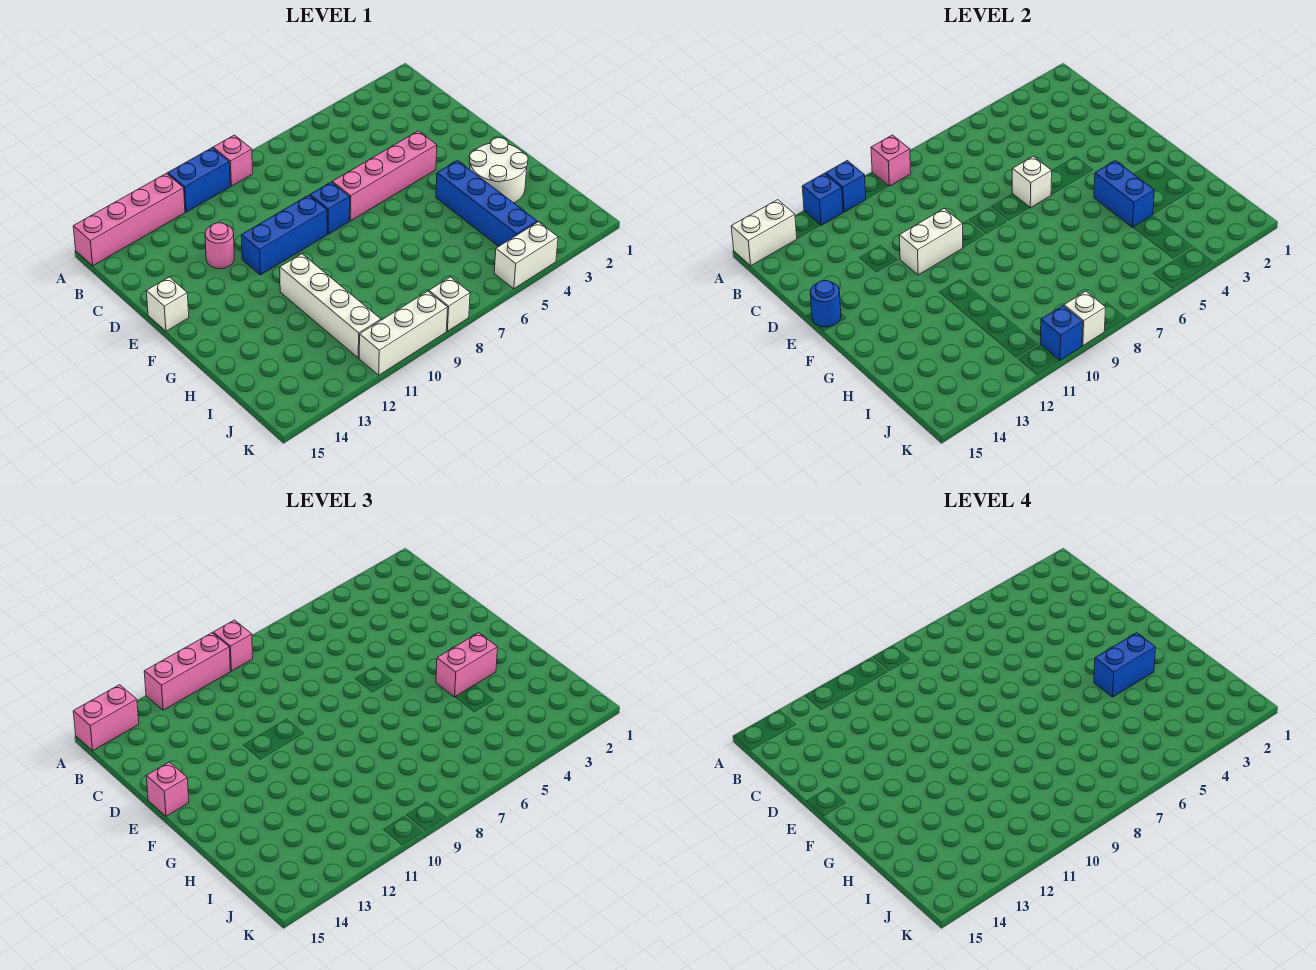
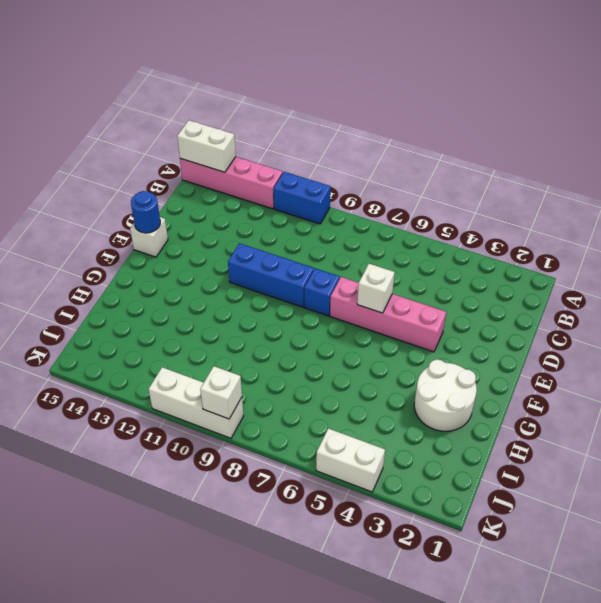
none -> pink 1x1 brick [213,135,253,186]
none -> pink 1x1 round brick [205,223,234,269]
none -> blue 1x4 brick [436,161,537,246]
none -> white 1x4 brick [280,254,381,358]

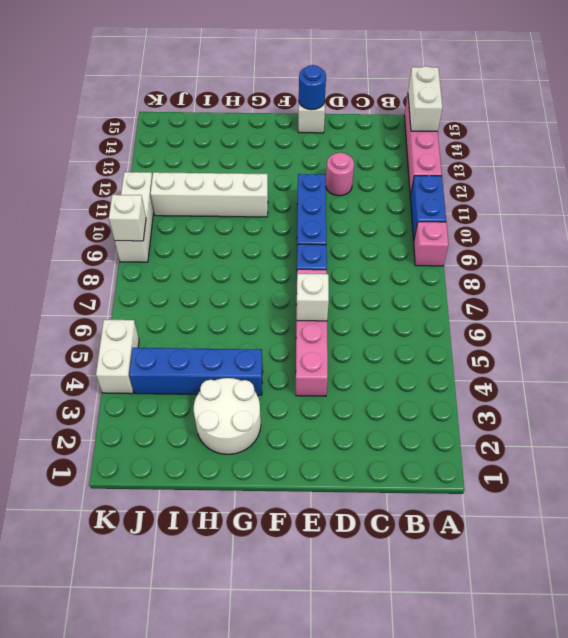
none -> white 1x1 brick [429,277,470,331]
none -> pink 1x1 brick [871,135,911,186]
none -> blue 1x1 brick [826,161,866,212]
none -> blue 1x1 brick [802,173,843,225]

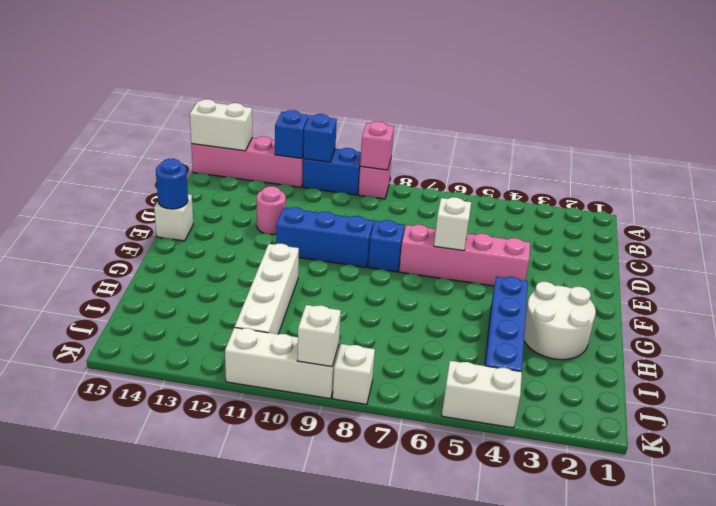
none -> white 1x2 brick [899,209,963,275]
none -> blue 1x2 brick [1094,161,1154,228]
none -> blue 1x1 brick [1040,306,1083,360]
none -> pink 1x1 brick [213,620,253,671]

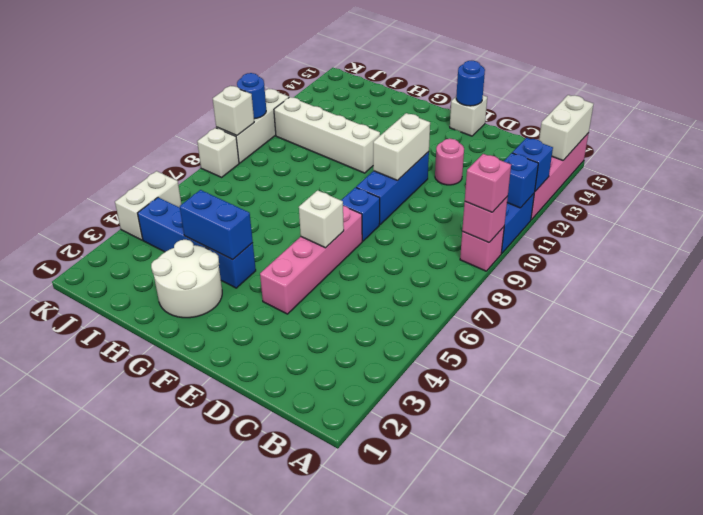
blue 1x1 round brick [237,73,266,119] -> blue 1x1 brick [1040,306,1083,360]
none -> pink 1x3 brick [144,633,230,710]
none -> pink 1x2 brick [73,685,139,751]
none -> pink 1x1 brick [146,762,189,816]
none -> pink 1x2 brick [436,633,498,697]

